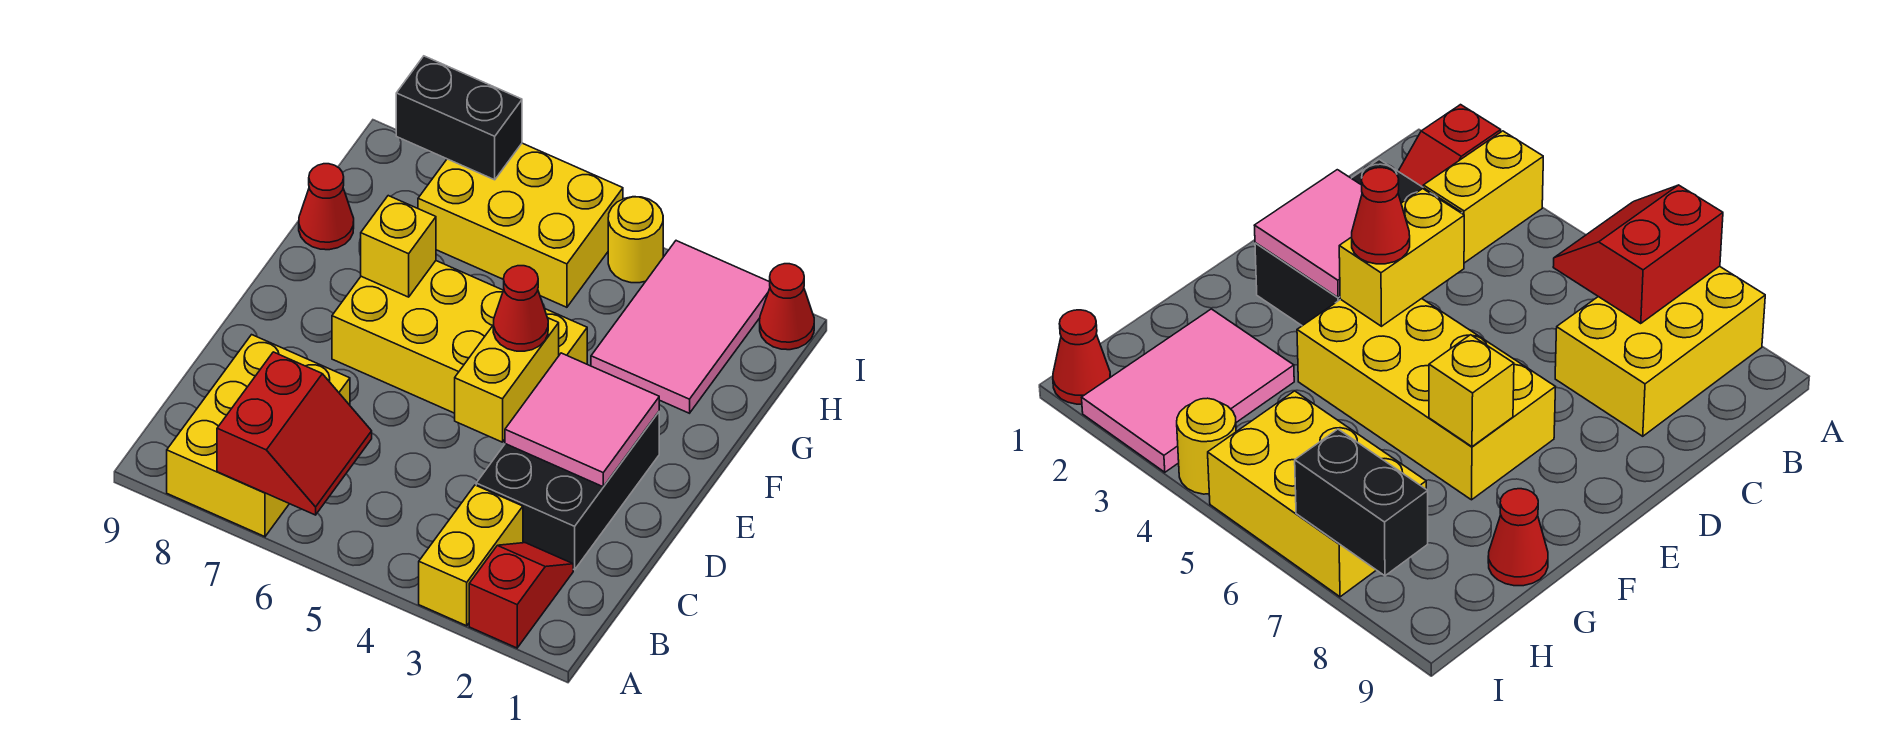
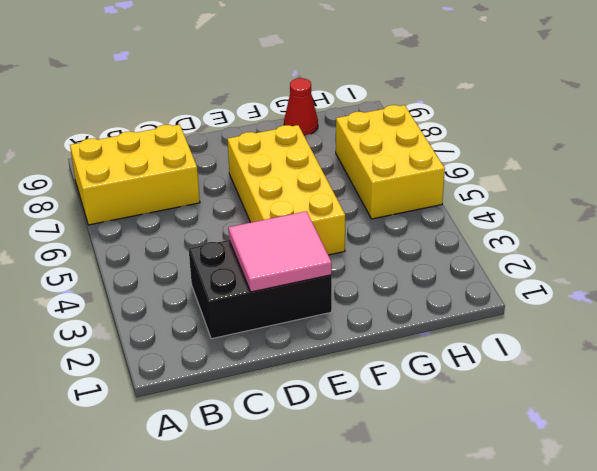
none -> red 1x2 slope [469,543,573,648]
none -> yellow 1x2 brick [419,485,523,626]
none -> pink 2x3 tile [591,241,770,413]

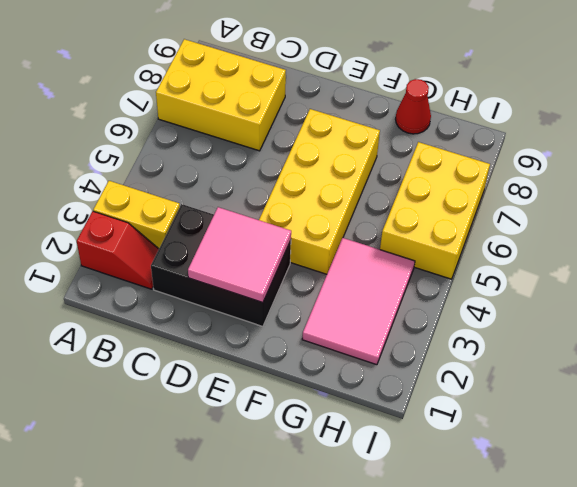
pink 2x3 tile [302,238,415,365] -> pink 2x3 tile turned to [591,241,770,413]
none -> red 1x1 cone [760,264,814,350]
none -> yellow 1x1 round brick [608,197,663,283]
none -> red 2x2 slope [217,352,372,515]

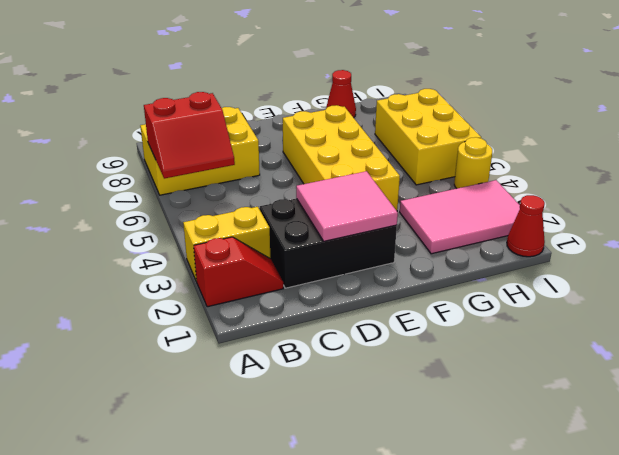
none -> yellow 1x2 brick [455,318,559,442]
none -> yellow 1x1 brick [361,196,436,297]
none -> black 1x2 brick [396,56,522,180]

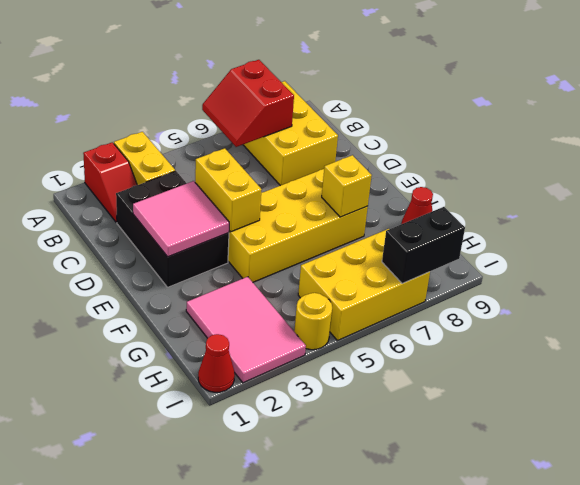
none -> red 1x1 cone [493,266,548,351]

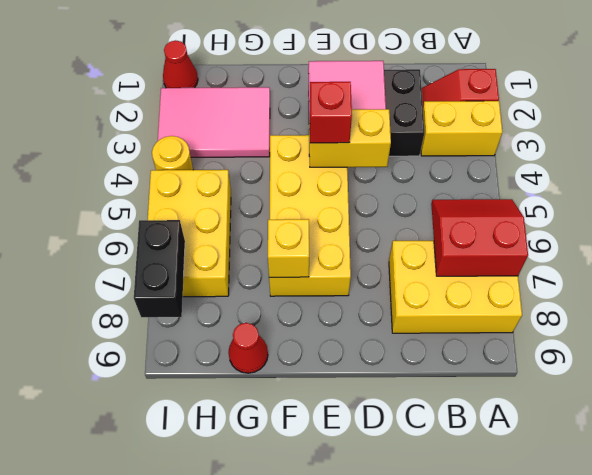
red 1x1 brick [310,82,352,143] -> red 1x1 cone [493,266,548,351]

